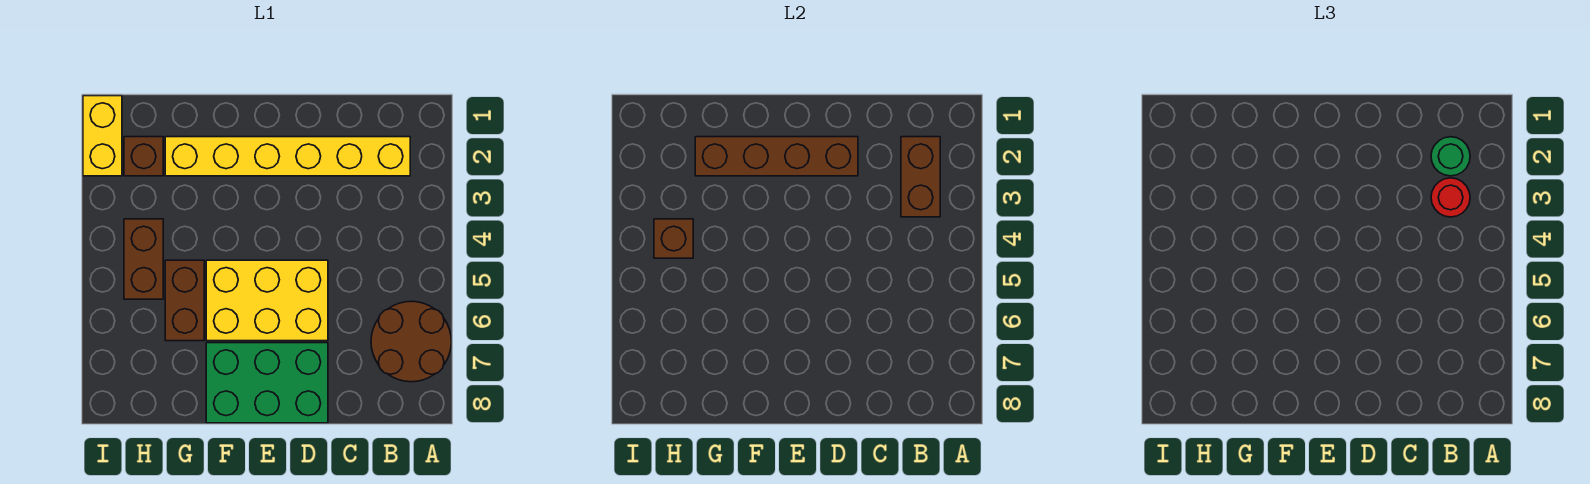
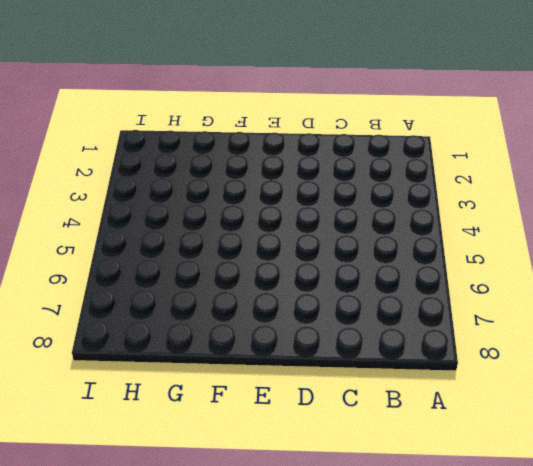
none -> brown 2x2 round brick [371,301,451,382]
none -> yellow 1x6 brick [165,137,410,176]
none -> yellow 2x3 brick [206,260,328,341]

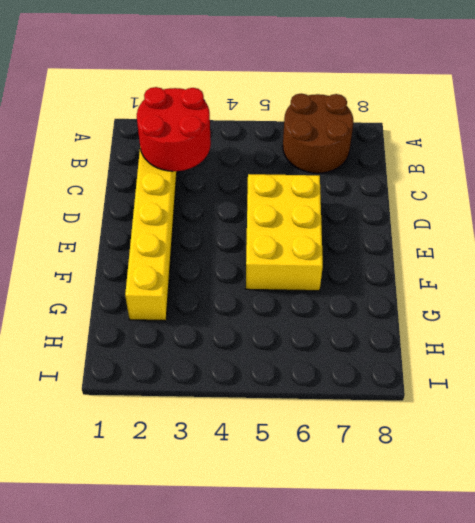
red 2x2 round brick [137,87,211,171] -> brown 1x2 brick [901,137,940,217]
none -> green 2x3 brick [206,343,328,423]
none -> brown 1x2 brick [165,260,204,341]
none -> brown 1x1 brick [124,137,163,176]

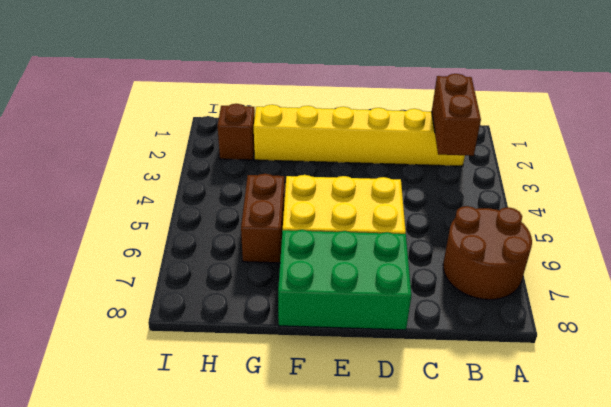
none -> brown 1x2 brick [124,219,163,299]
none -> yellow 1x2 brick [83,96,122,176]
none -> brown 1x4 brick [695,137,858,176]

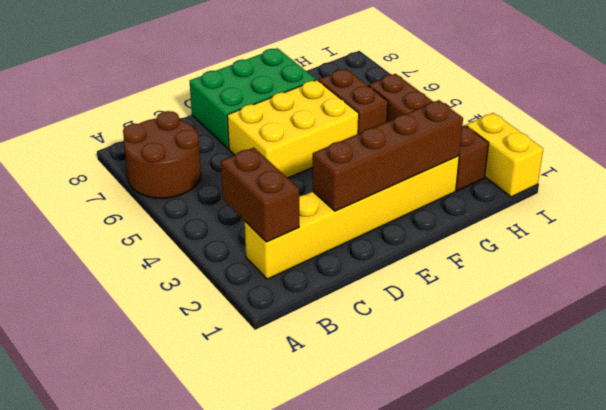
none -> brown 1x1 brick [654,219,693,258]
none -> green 1x1 round brick [1431,137,1470,176]
none -> red 1x1 round brick [1431,178,1470,217]

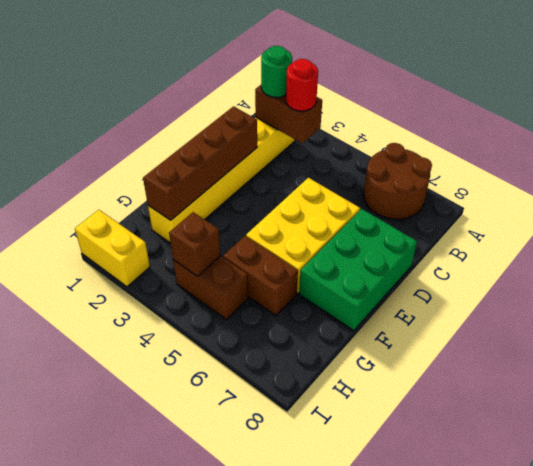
none -> brown 1x1 brick [124,137,163,176]

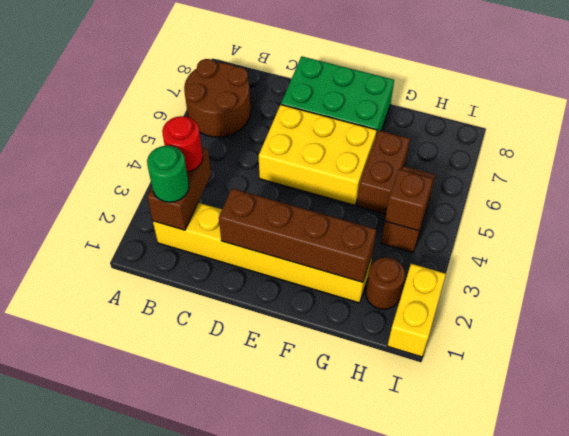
brown 1x1 round brick [366,257,405,309] -> brown 1x1 brick [124,137,163,176]

